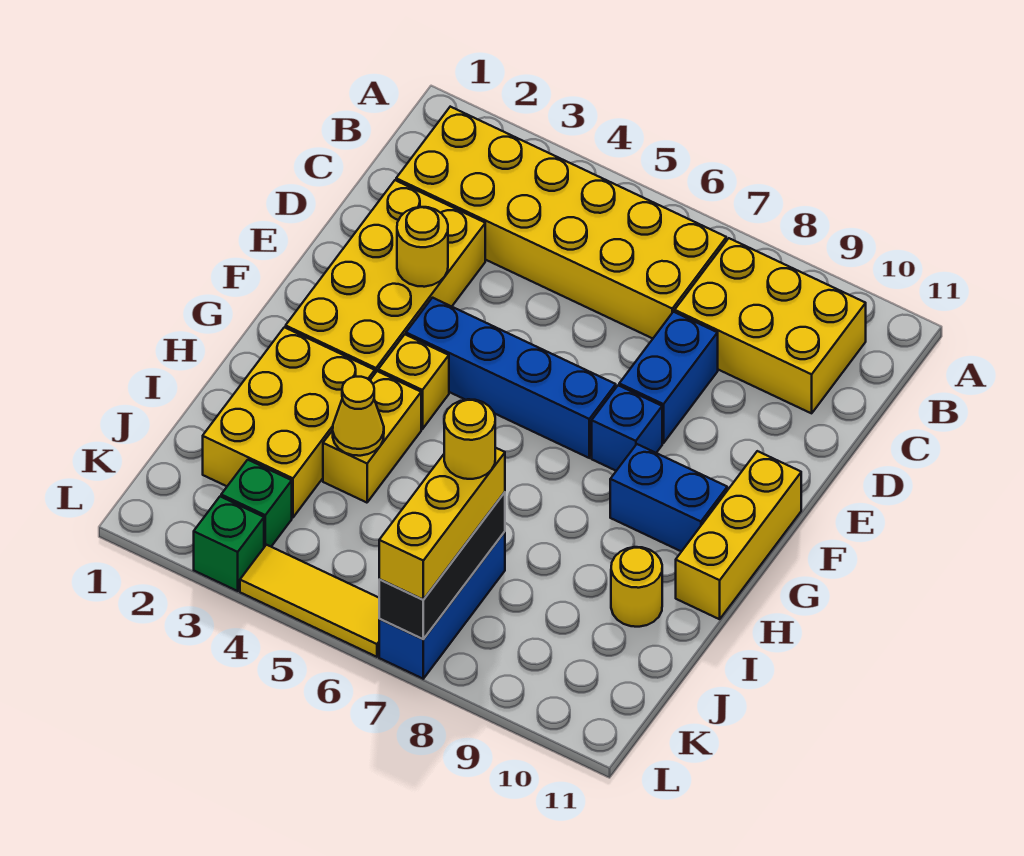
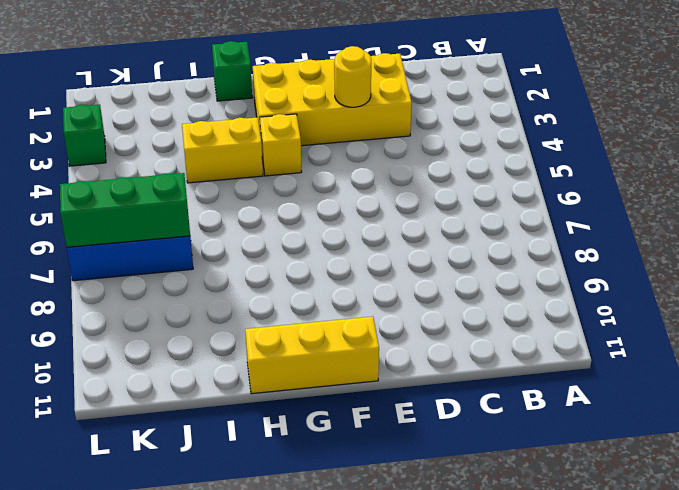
green 1x1 brick [212,41,252,101] -> green 1x1 brick moved to [221,460,292,547]
green 1x3 brick [60,173,190,247] -> black 1x3 brick [379,492,505,639]
none -> yellow 2x6 brick [396,107,726,338]
none -> yellow 2x3 brick [675,238,866,413]
none -> blue 1x2 brick [619,312,718,443]

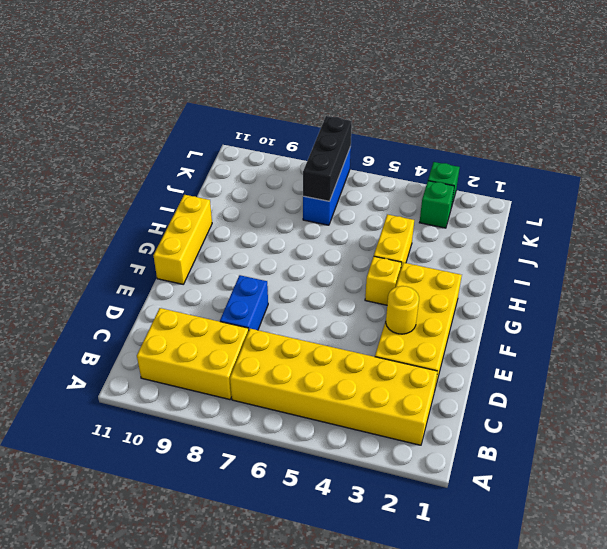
none -> blue 1x4 brick [406,298,616,458]
none -> blue 1x1 brick [592,385,662,471]
none -> blue 1x2 brick [610,444,727,552]

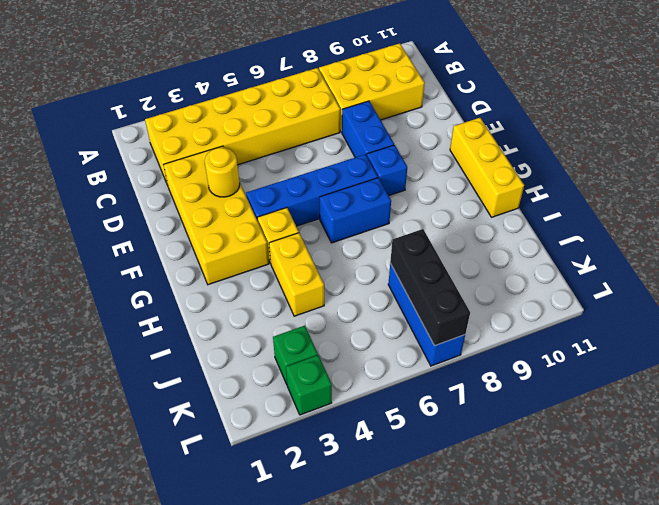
blue 1x2 brick [320,178,391,243] -> blue 1x2 brick moved to [610,444,727,552]
none -> yellow 2x3 brick [203,327,375,517]
none -> yellow 1x1 round brick [611,547,662,627]
none -> yellow 1x3 tile [240,545,379,657]

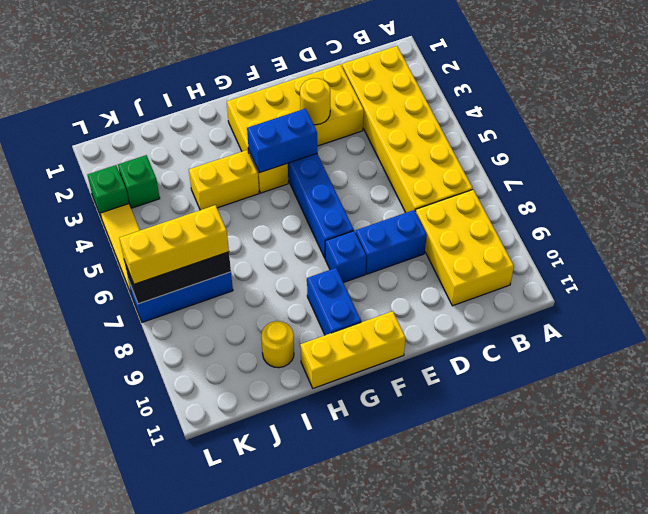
blue 1x2 brick [247,108,317,173] -> none
none -> yellow 2x3 brick [203,327,375,517]
none -> yellow 1x1 cone [333,377,384,456]
none -> yellow 1x1 round brick [444,399,495,479]

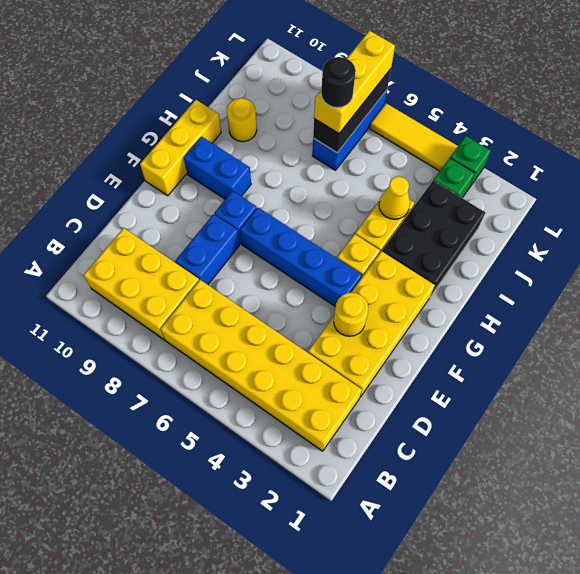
black 2x3 brick [382,181,486,295] -> yellow 2x3 brick [203,327,375,517]
black 1x1 round brick [321,57,356,108] -> yellow 1x1 round brick [444,399,495,479]

